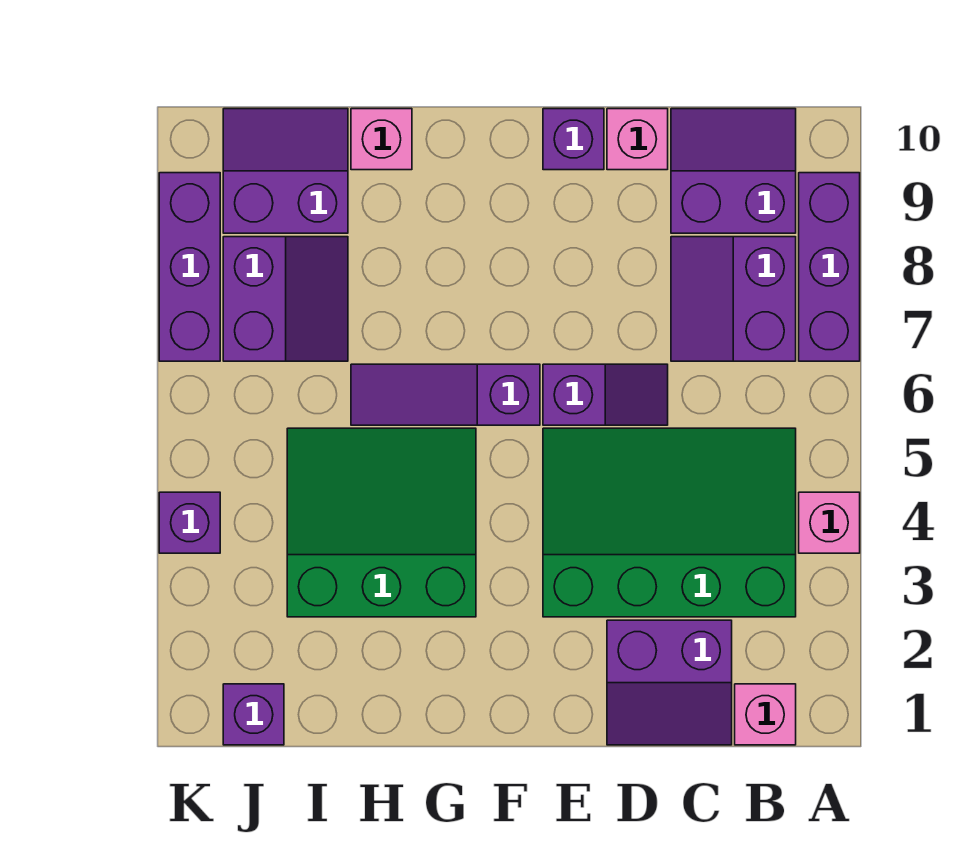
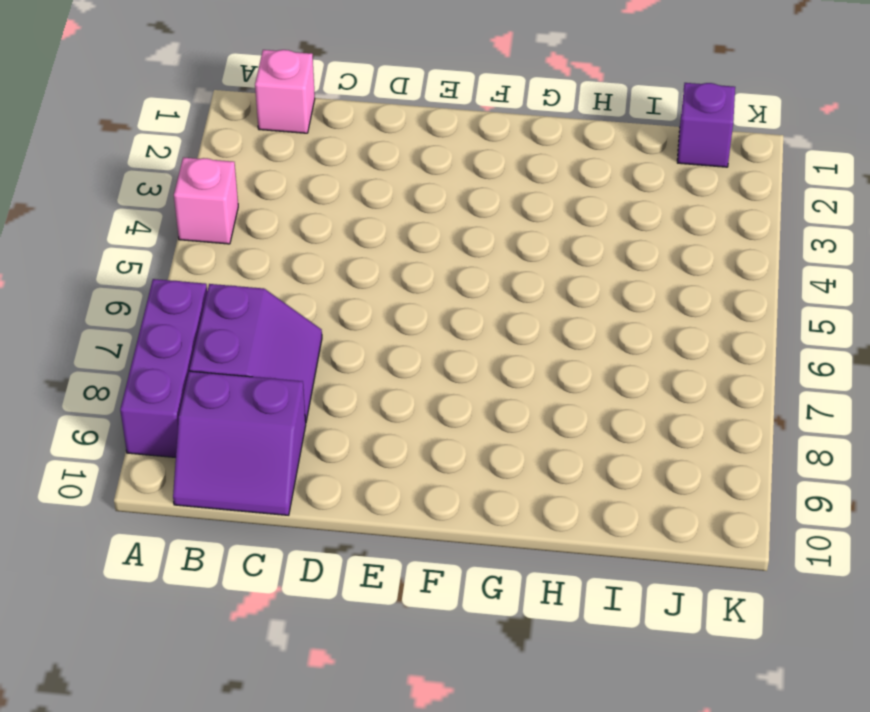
none -> green 3x4 slope [543,428,796,617]
none -> purple 2x2 slope [607,620,732,745]
none -> purple 1x2 slope [543,364,668,425]

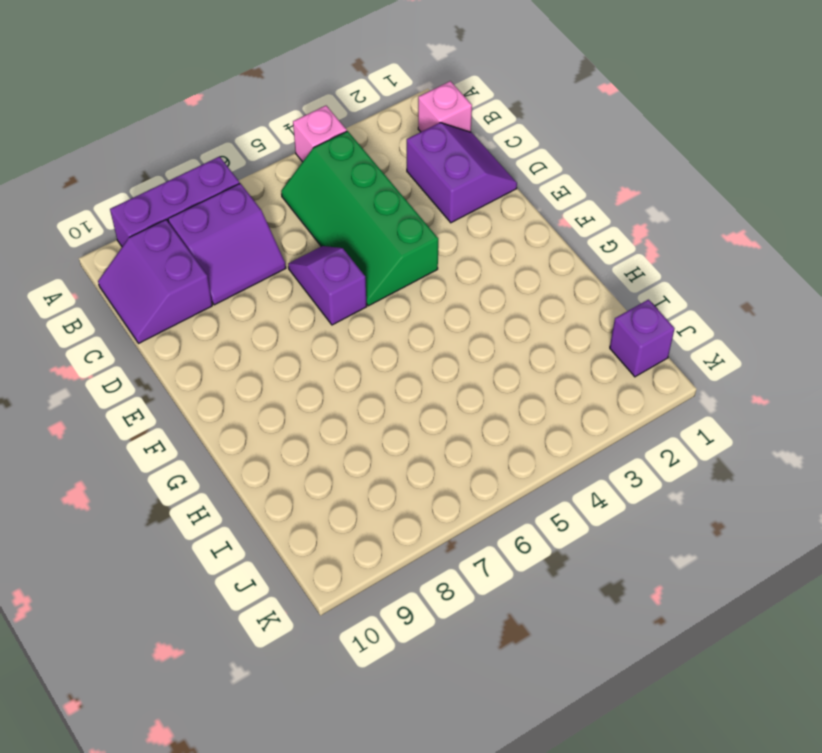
green 2x4 slope [281,131,438,306] -> green 3x4 slope [543,428,796,617]
none -> pink 1x1 brick [607,109,668,170]
none -> purple 1x1 brick [543,109,604,170]
none -> purple 1x3 slope [351,364,540,425]

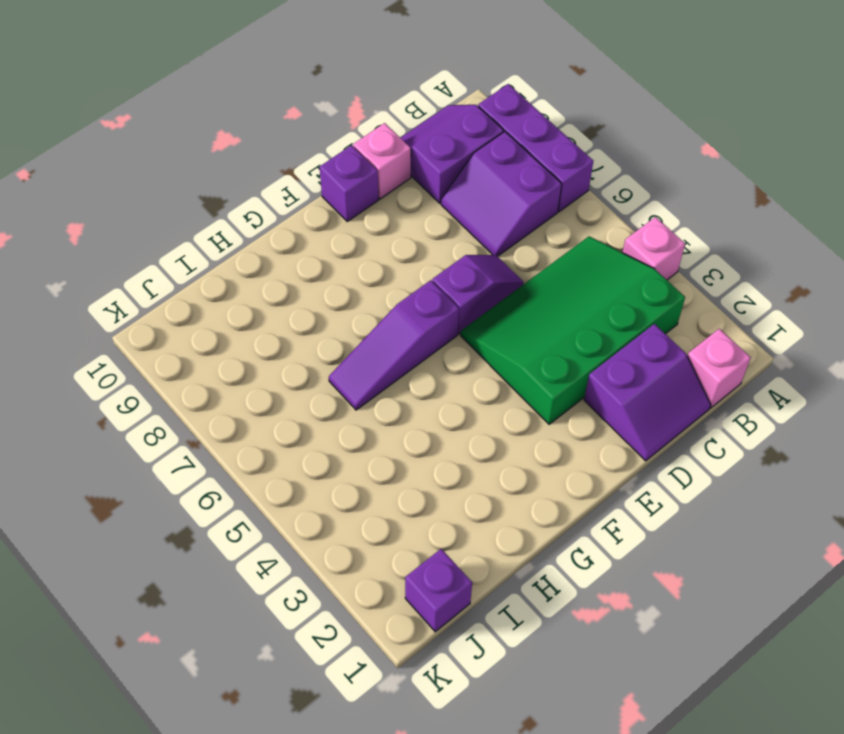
none -> green 3x3 slope [287,428,476,617]
none -> pink 1x1 brick [351,109,412,170]
none -> purple 2x2 slope [223,237,348,361]

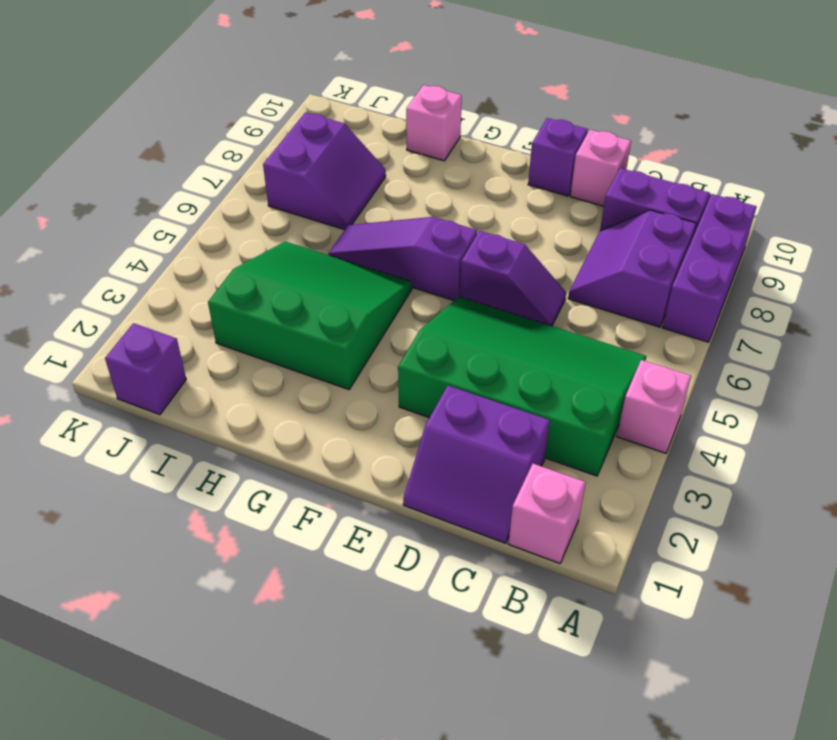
none -> purple 2x2 slope [223,109,348,233]
none -> purple 1x1 brick [159,492,220,553]
none -> purple 1x3 brick [159,173,220,361]

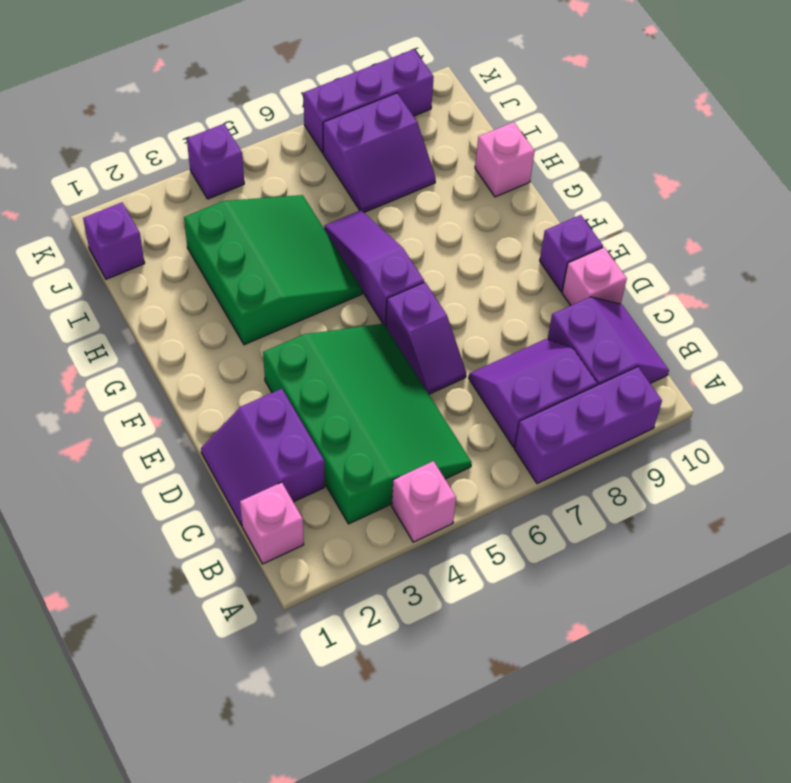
none -> purple 2x2 slope [223,109,348,233]

